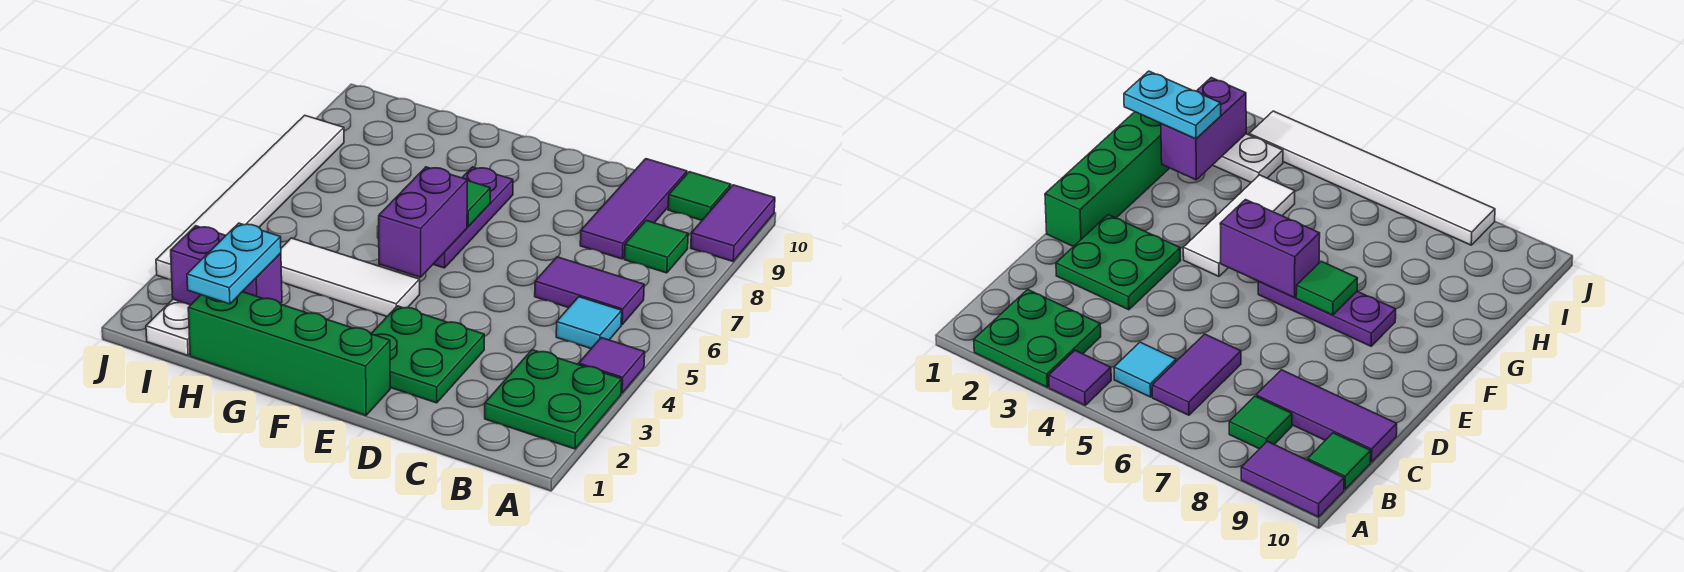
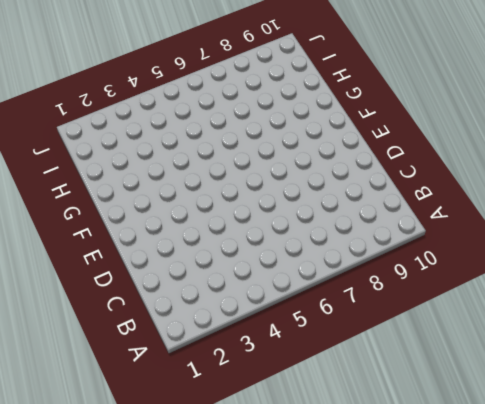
none -> green 2x2 plate [485,350,622,449]
none -> purple 1x1 tile [579,338,645,393]
none -> purple 1x2 tile [691,185,775,261]

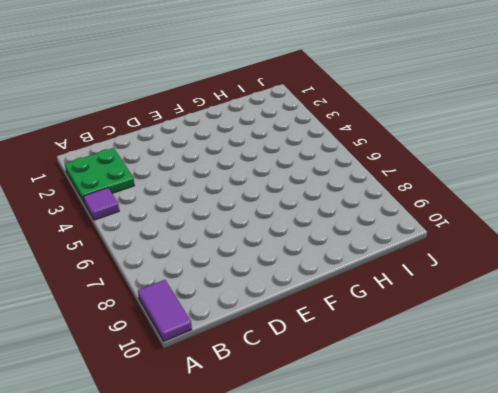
none -> cyan 1x1 tile [556,297,622,349]
none -> purple 1x2 tile [535,257,644,325]
none -> green 1x1 tile [625,221,688,273]

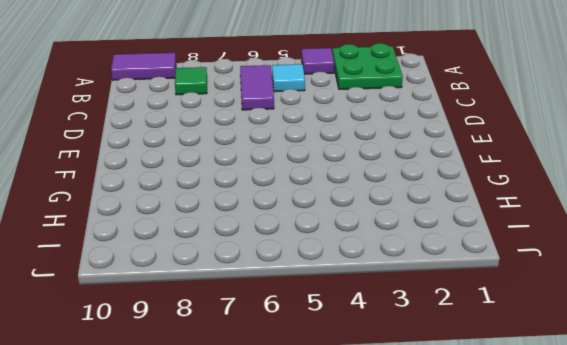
none -> green 1x1 tile [668,172,731,220]
none -> purple 1x3 tile [580,159,687,259]
none -> green 2x2 plate [371,306,484,403]

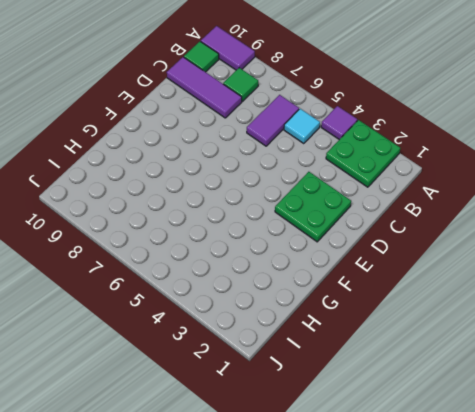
none -> green 1x4 brick [188,292,390,415]
none -> white 1x3 tile [281,238,420,317]
none -> purple 1x3 plate [433,167,513,268]

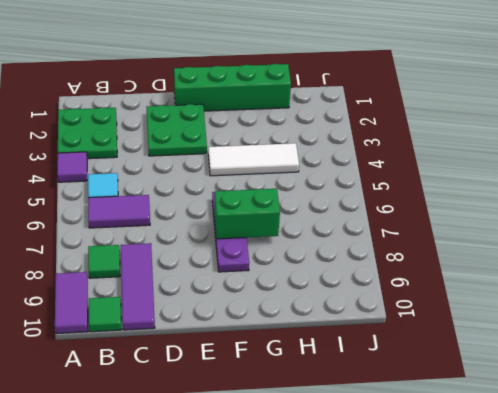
green 1x2 brick [214,189,280,239] -> green 1x1 tile [467,181,490,227]
none -> white 1x3 plate [146,299,190,355]
none -> white 1x6 tile [156,115,344,280]
none -> purple 1x2 brick [379,167,467,277]

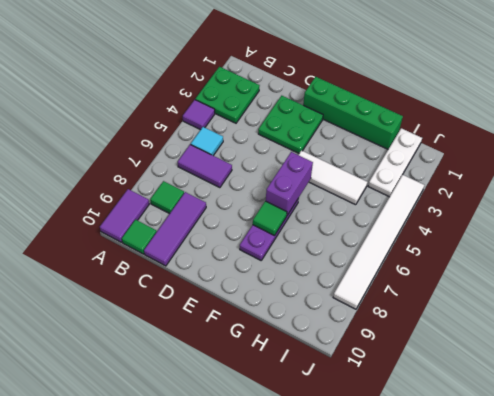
none -> purple 1x2 brick [171,226,282,305]
none -> cyan 1x2 plate [187,223,281,304]

